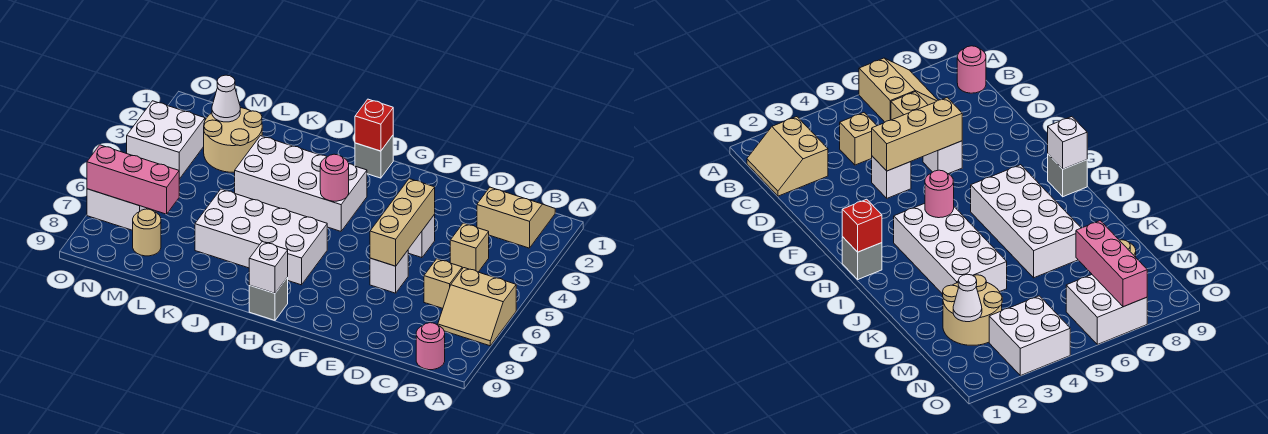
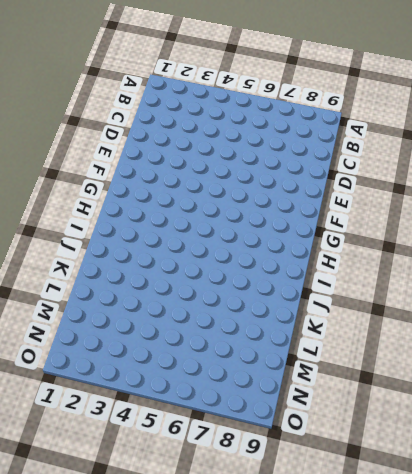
none -> tan 2x2 slope [438,268,516,346]
none -> tan 2x2 slope [477,187,555,248]
none -> pink 1x1 round brick [416,323,445,370]

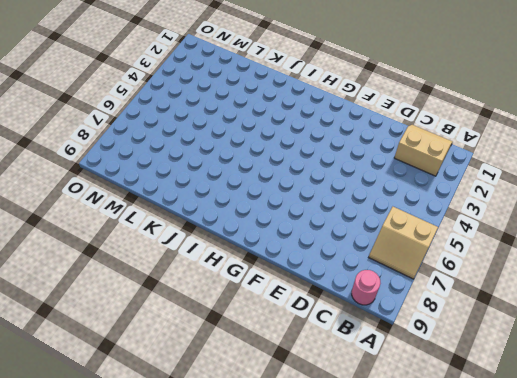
none -> tan 1x1 brick [450,223,489,272]
none -> tan 1x1 brick [424,259,462,308]
none -> white 1x1 brick [408,214,435,258]

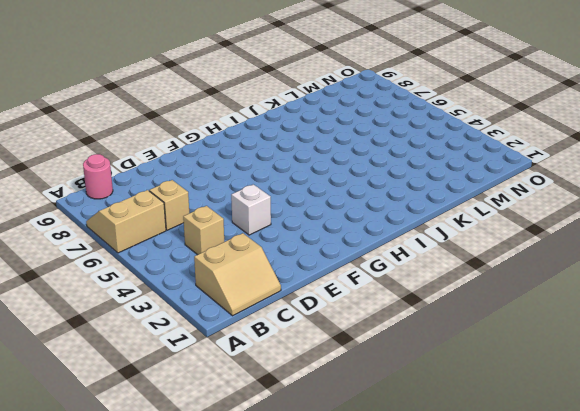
none -> white 1x1 brick [370,251,408,293]
none -> grey 1x1 brick [355,136,393,178]
none -> white 2x4 brick [235,136,367,231]

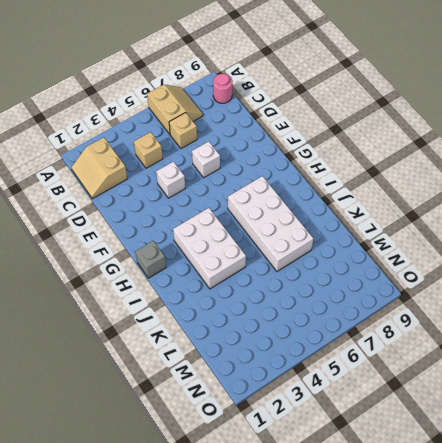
white 2x3 brick [173,208,246,289] -> white 2x4 brick [235,136,367,231]
none -> grey 1x1 brick [249,277,288,320]
none -> tan 2x2 round brick [204,108,262,172]
none -> tan 1x1 round brick [133,209,161,256]

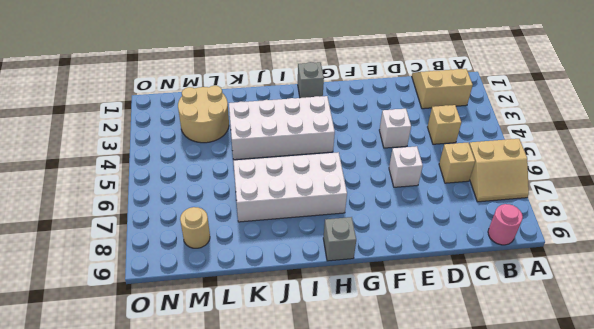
none -> white 2x2 brick [127,101,205,179]
none -> white 2x2 brick [87,189,155,230]
none -> tan 1x3 brick [370,179,435,266]

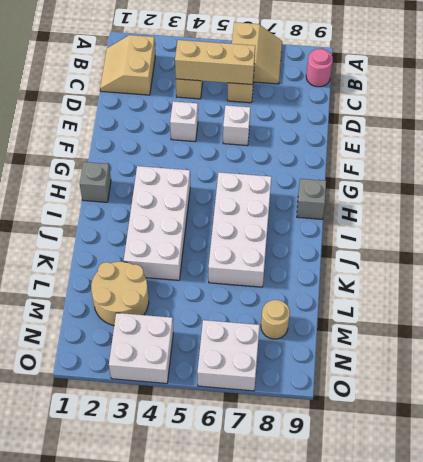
tan 1x3 brick [175,40,255,85] -> tan 1x3 brick moved to [370,179,435,266]
none -> red 1x1 brick [355,99,393,151]
none -> pink 1x1 round brick [320,154,349,201]
none -> white 1x1 brick [249,241,288,293]

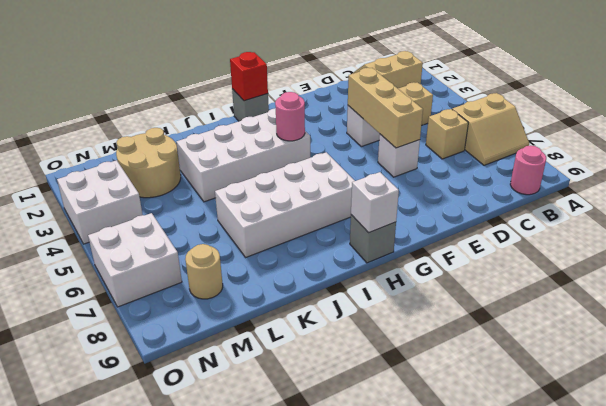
none -> white 1x1 cone [212,75,240,122]
none -> pink 1x3 brick [87,145,179,214]

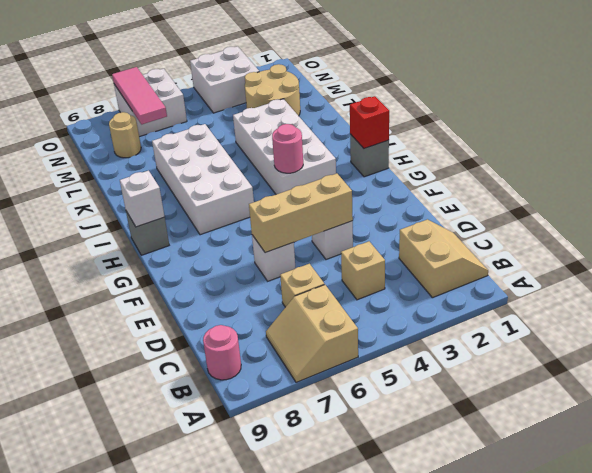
pink 1x3 tile [112,67,167,124] -> pink 1x3 brick [87,145,179,214]
none -> white 1x1 cone [212,75,240,122]

